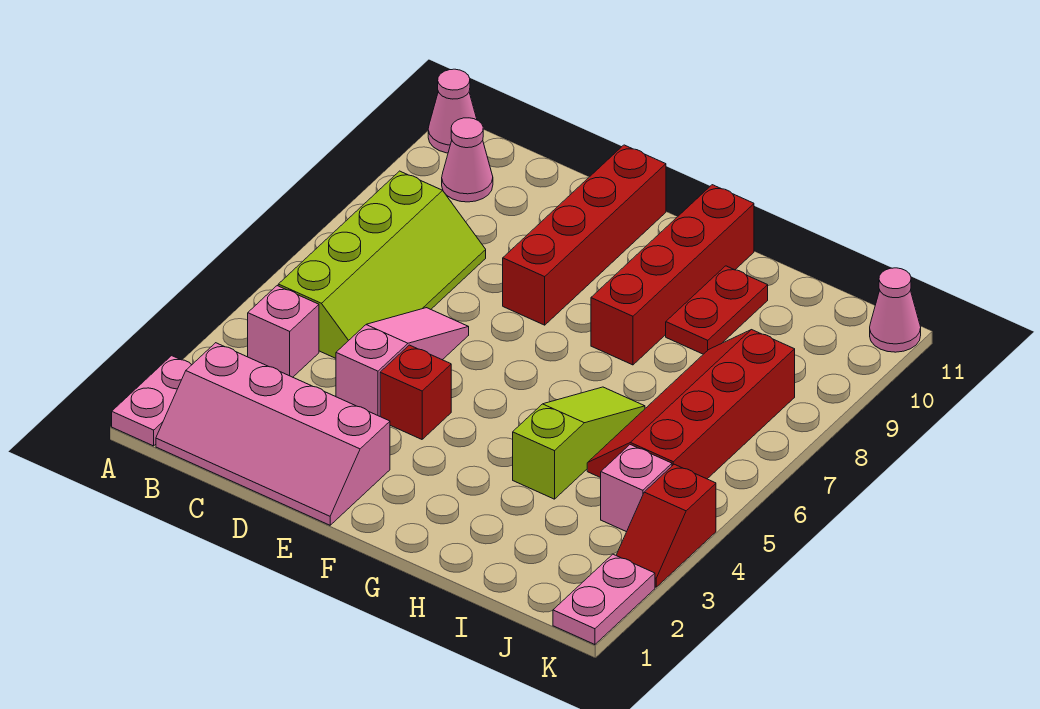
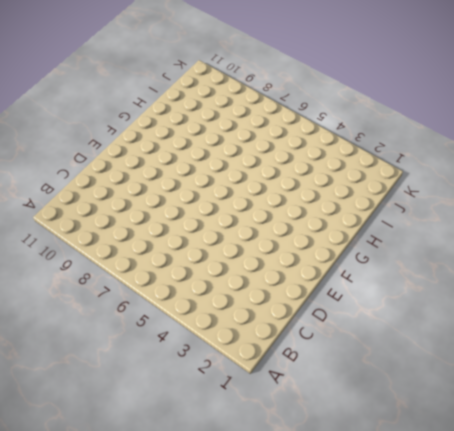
none -> pink 1x2 plate [112,356,192,446]
none -> pink 1x1 cone [428,69,477,153]
none -> pink 2x4 slope [156,343,390,525]

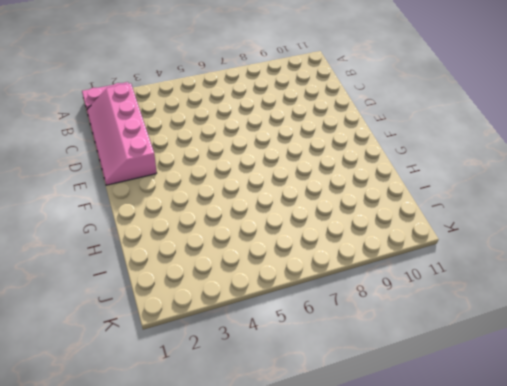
none -> pink 1x1 cone [428,69,477,153]
none -> pink 1x1 brick [248,286,319,377]
none -> lime 2x4 slope [278,171,486,358]

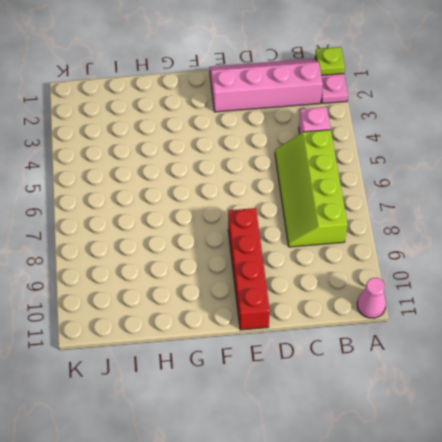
lime 1x1 plate [315,47,345,75] -> none
none -> pink 1x1 cone [442,118,493,202]
none -> pink 1x3 slope [336,308,469,416]
none -> red 1x1 brick [380,345,451,439]

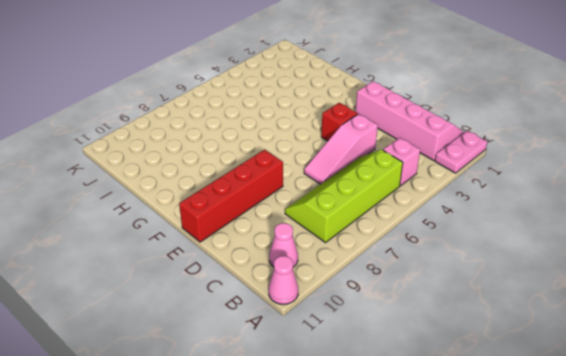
none -> red 1x4 brick [591,185,754,365]
none -> lime 1x3 slope [513,387,645,499]
none -> red 1x2 plate [666,266,768,354]

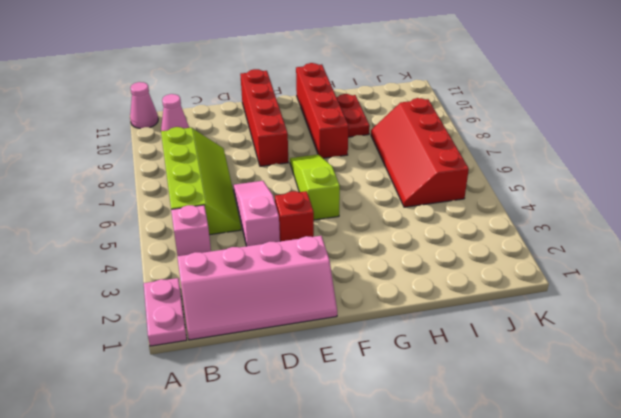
lime 1x3 slope [290,154,340,220] -> lime 1x3 slope moved to [513,387,645,499]
none -> pink 1x1 brick [601,445,672,532]
none -> pink 1x2 plate [553,554,655,645]
none -> red 1x2 slope [616,464,716,587]

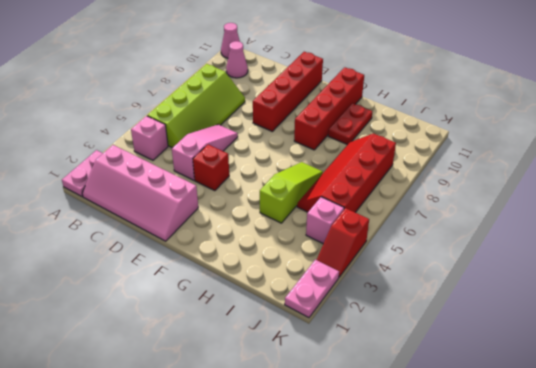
none -> pink 1x1 cone [870,268,921,352]

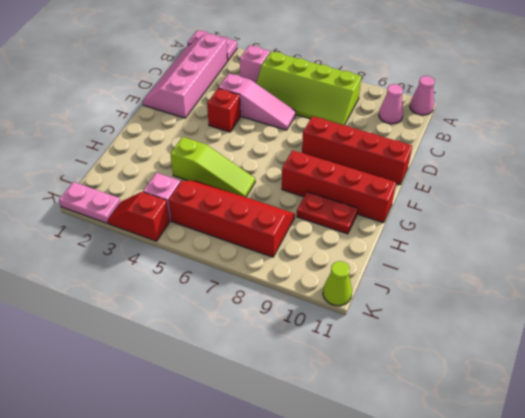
lime 1x1 cone [323,261,352,306] -> pink 1x1 cone [870,268,921,352]

